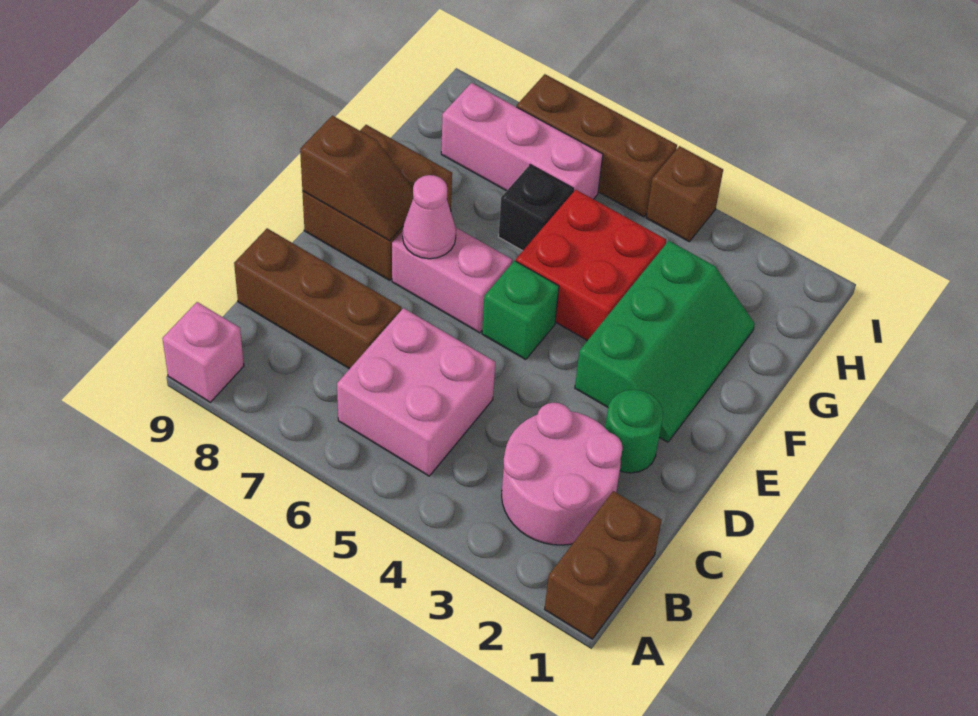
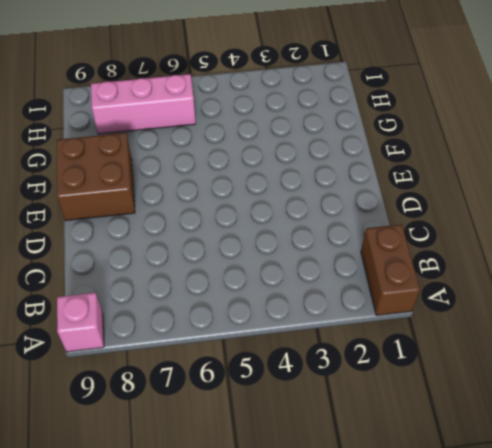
none -> pink 2x2 round brick [502,403,623,545]
none -> pink 2x2 brick [337,308,496,476]
none -> brown 1x3 brick [234,228,401,369]

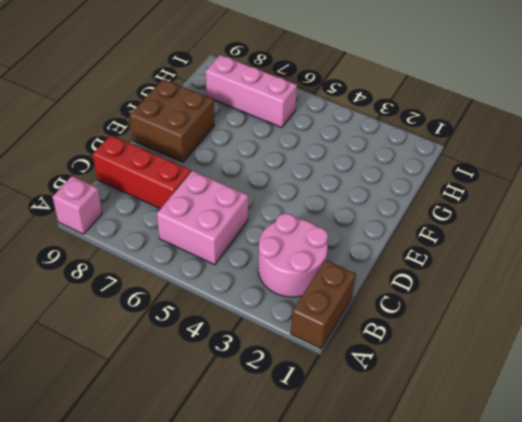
red 1x3 brick [93,135,191,209] -> brown 1x3 brick [234,228,401,369]
none -> green 1x1 round brick [605,390,663,473]
none -> green 2x3 slope [575,241,755,442]
none -> green 1x1 brick [482,261,559,360]

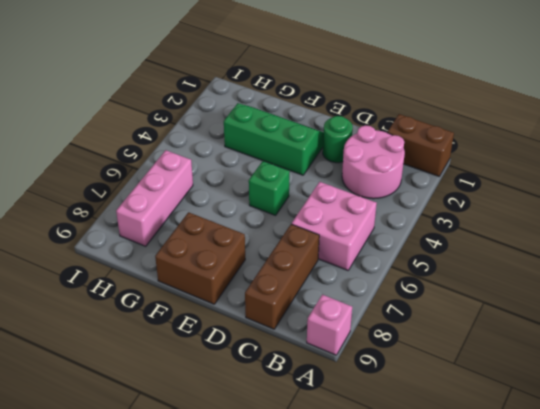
none -> pink 1x2 brick [392,227,512,333]
none -> red 2x2 brick [516,190,666,341]
none -> black 1x1 brick [498,165,573,251]

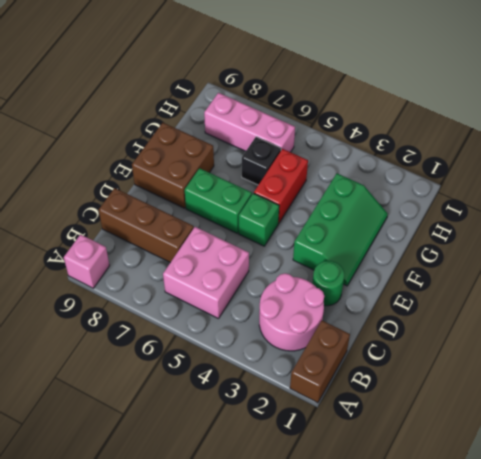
green 1x2 brick [185,168,252,233] -> pink 1x2 brick [392,227,512,333]
red 1x2 brick [254,149,308,223] -> red 2x2 brick [516,190,666,341]
none -> brown 1x1 brick [646,146,723,241]
none -> brown 1x3 brick [517,74,677,217]
none -> pink 1x1 cone [403,175,456,259]

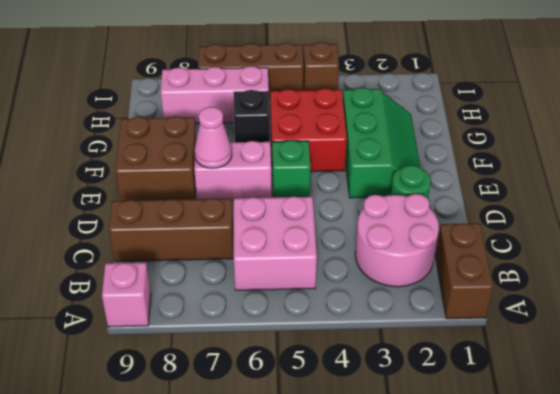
none -> brown 1x2 slope [300,116,413,241]

